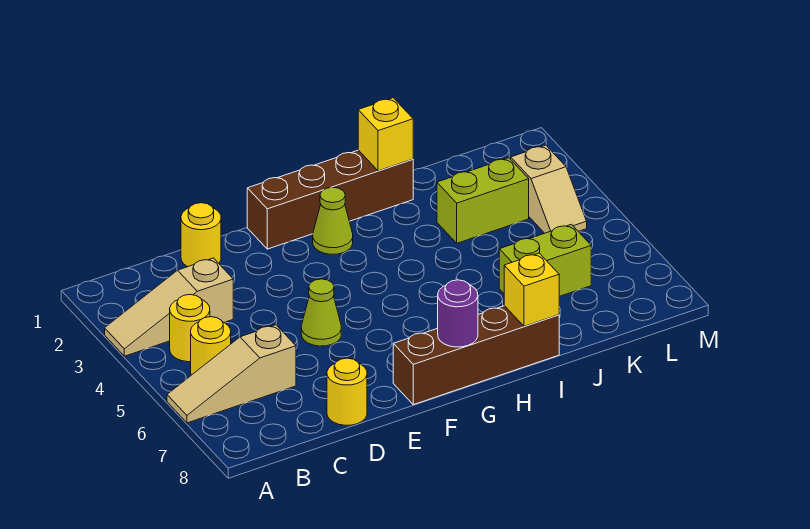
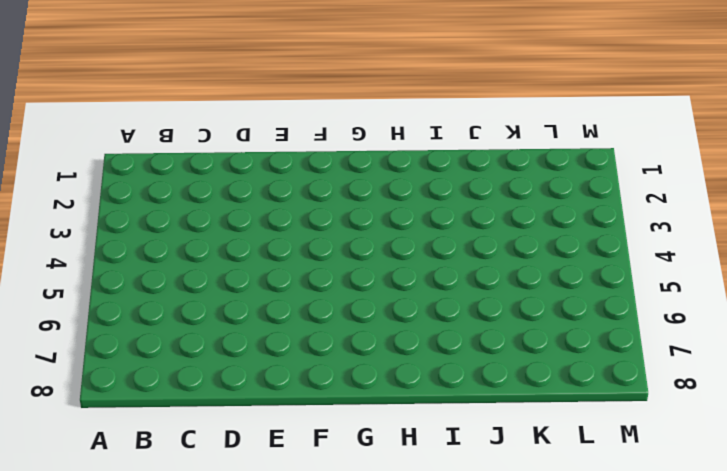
none -> tan 1x3 slope [105,258,233,356]
none -> tan 1x3 slope [167,325,296,423]
none -> yellow 1x1 round brick [170,295,210,362]

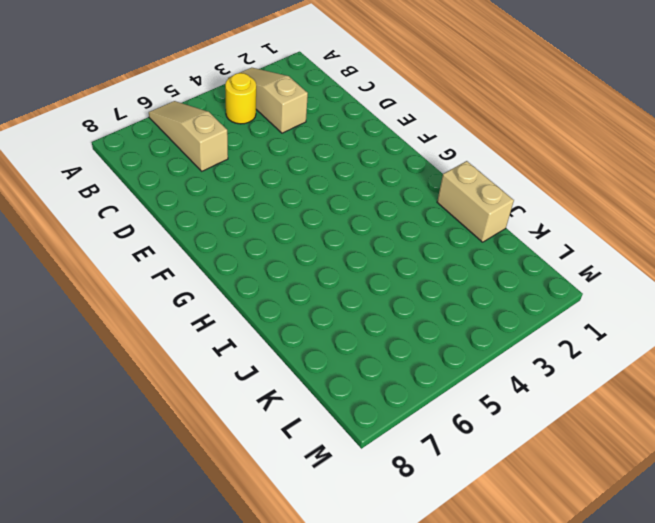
tan 1x2 brick [437,161,514,242] -> brown 1x4 brick [247,150,413,249]
none -> yellow 1x1 round brick [191,317,231,375]
none -> yellow 1x1 round brick [181,203,221,267]
none -> yellow 1x1 round brick [327,358,367,425]

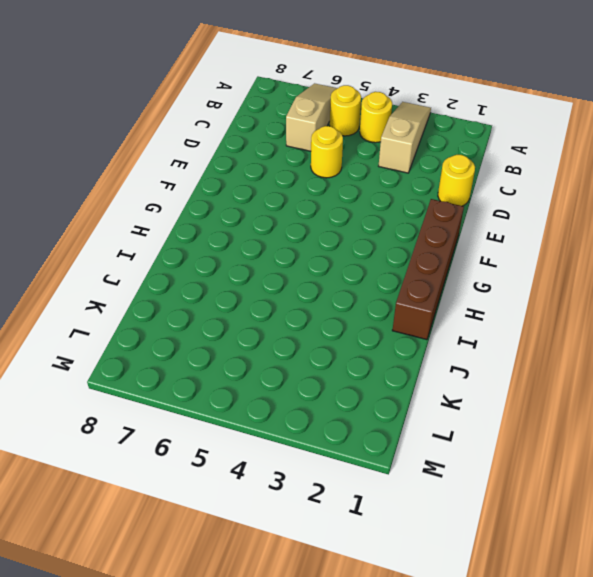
yellow 1x1 round brick [311,126,343,178] -> yellow 1x1 round brick moved to [327,358,367,425]
none -> lime 1x1 cone [301,279,341,346]
none -> brown 1x4 brick [393,306,559,405]
none -> lime 1x1 cone [313,187,353,254]

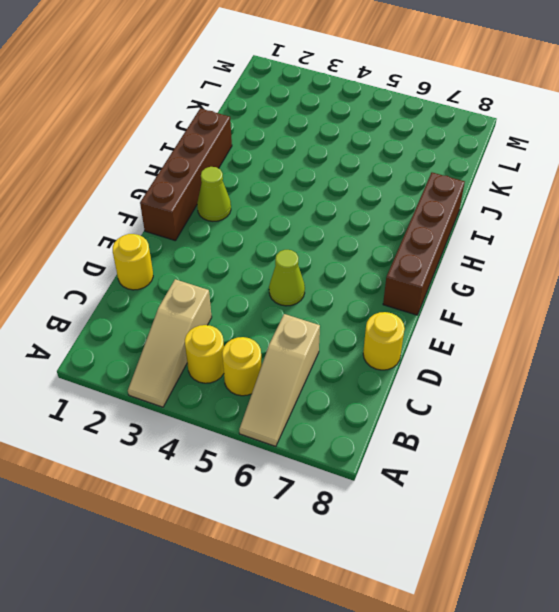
none -> lime 1x2 brick [437,158,529,243]
none -> lime 1x2 brick [499,224,591,296]
none -> tan 1x2 slope [511,145,587,233]

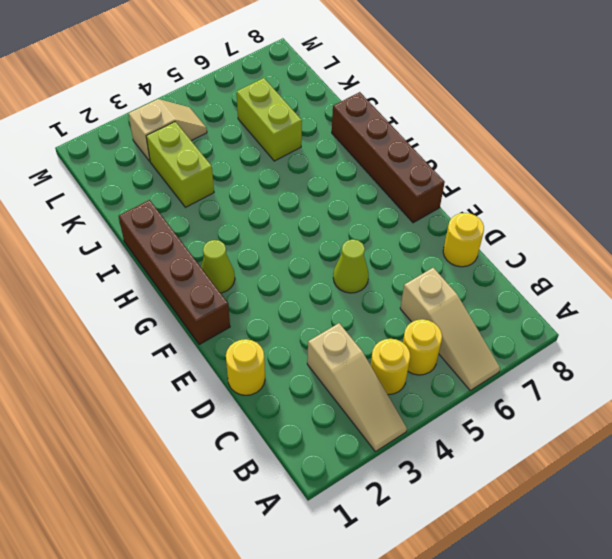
none -> purple 1x1 round brick [438,280,478,347]
none -> yellow 1x1 brick [358,98,413,171]
none -> yellow 1x1 brick [504,253,559,326]

